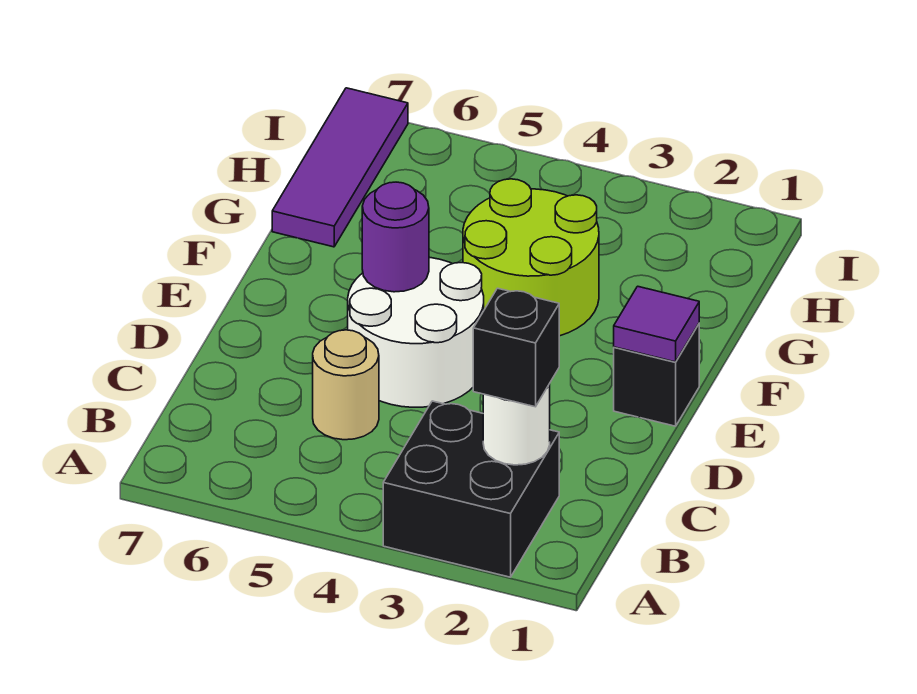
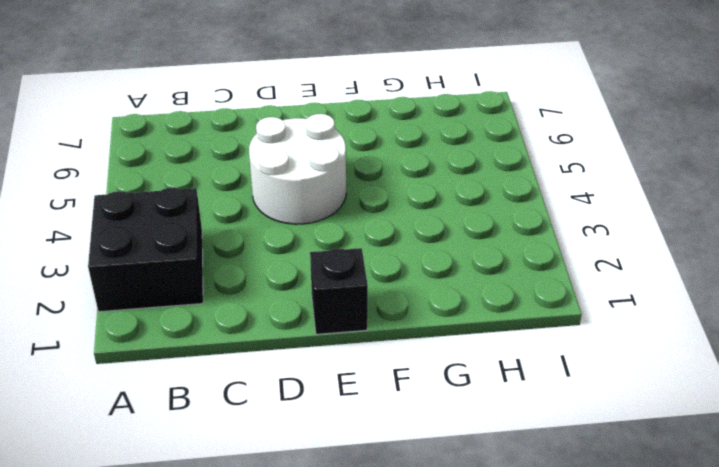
none -> tan 1x1 round brick [313,330,379,440]
none -> lime 2x2 round brick [463,179,599,336]

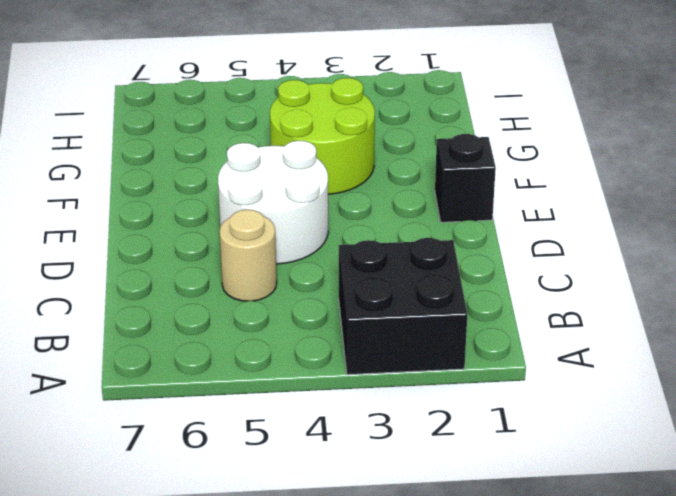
none -> purple 1x3 tile [272,88,408,247]
none -> white 1x1 round brick [483,384,550,465]

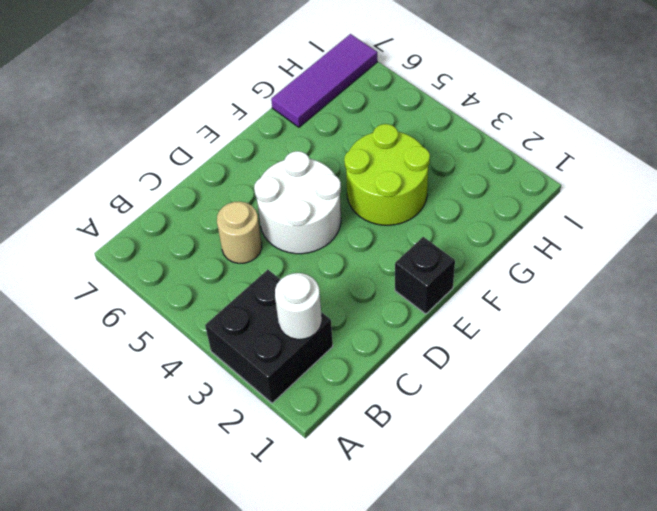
none -> purple 1x1 tile [614,286,699,362]
none -> purple 1x1 round brick [362,182,429,292]

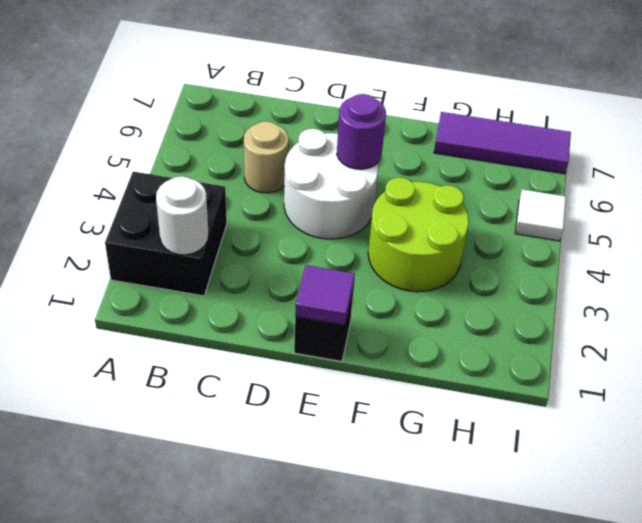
white 1x1 tile [515,189,566,241] -> none
none -> black 1x1 brick [473,288,559,407]

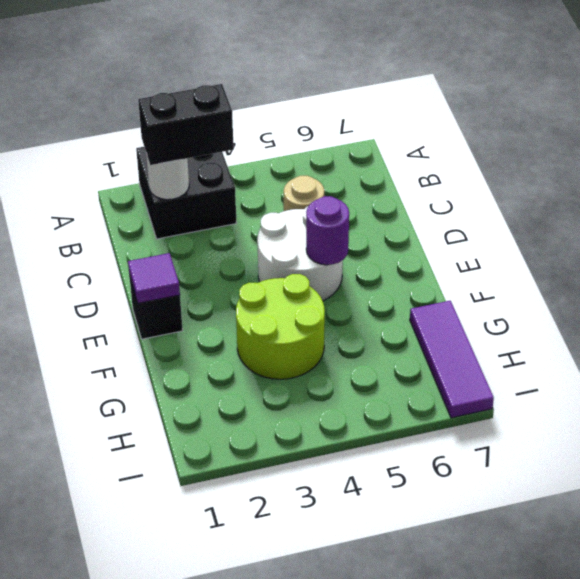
black 1x2 brick [138,84,234,165] -> black 1x1 brick [473,288,559,407]

